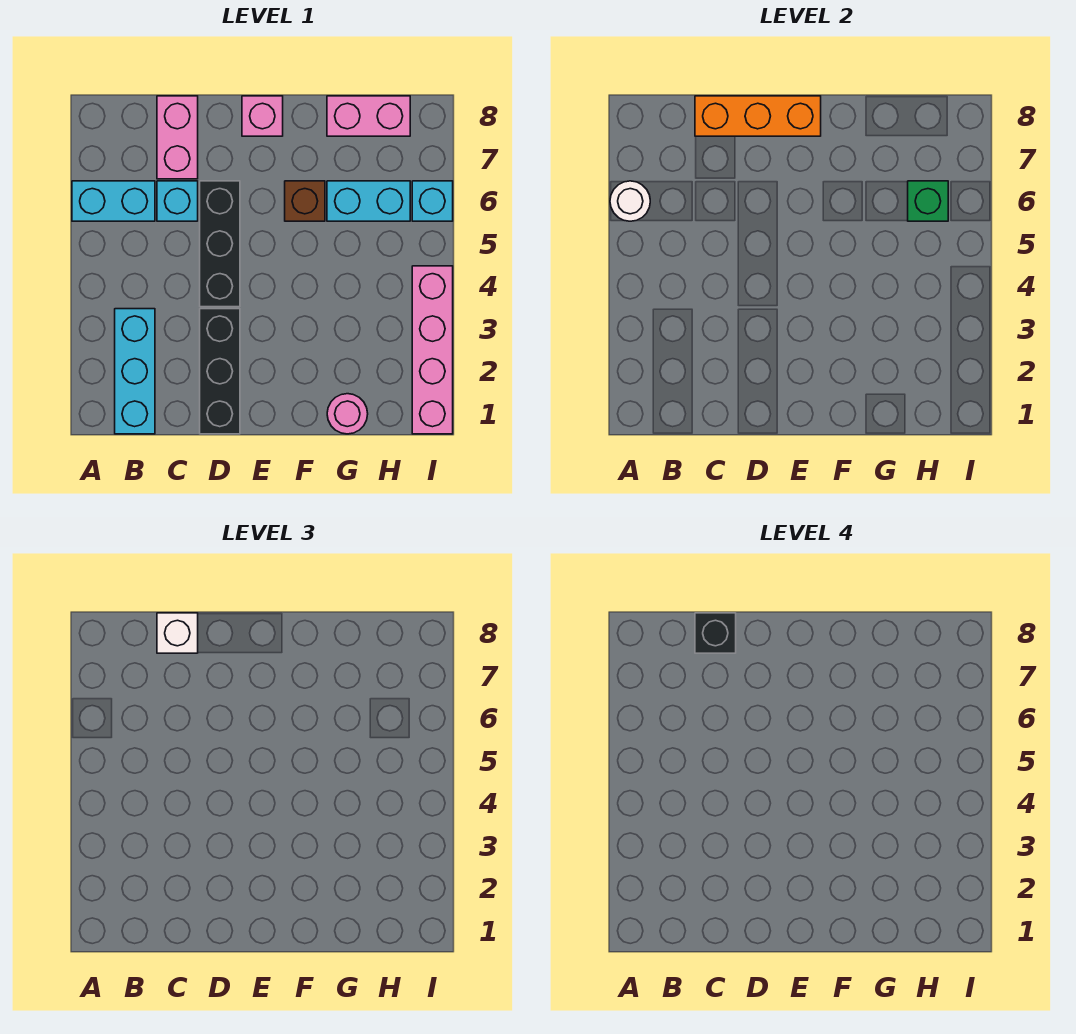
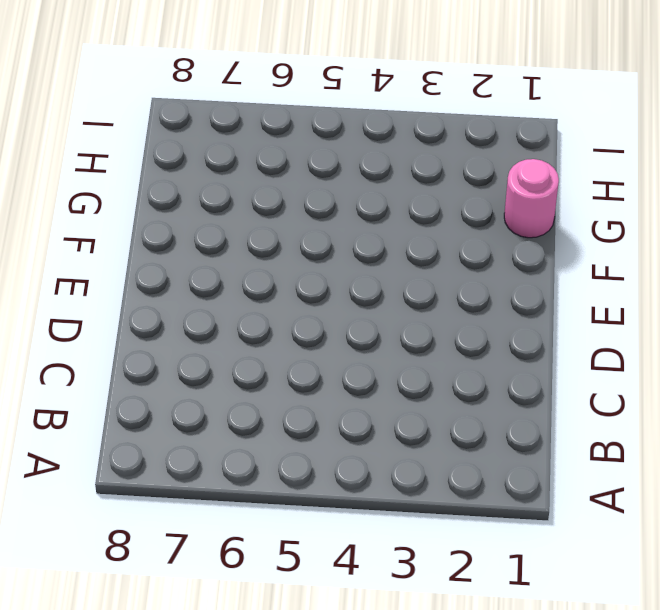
none -> cyan 1x2 brick [72,181,155,221]
none -> cyan 1x3 brick [115,309,155,434]
none -> cyan 1x1 brick [157,181,198,221]

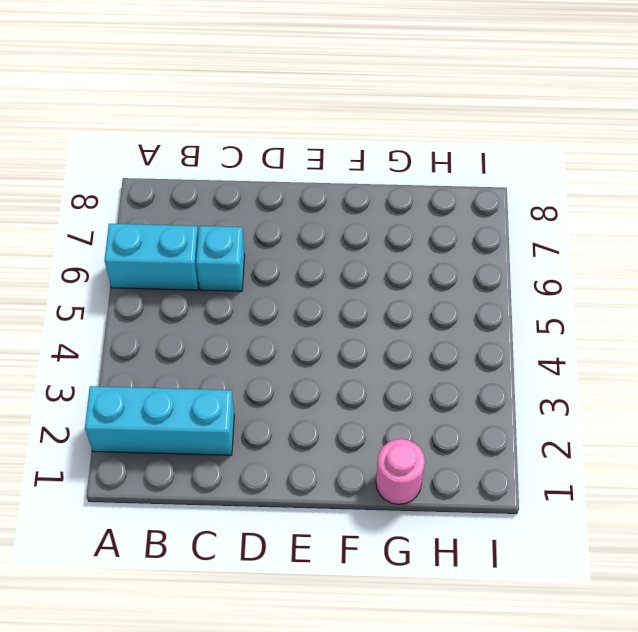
cyan 1x3 brick [85,386,234,455] -> cyan 1x3 brick turned to [115,309,155,434]
none -> pink 1x2 brick [157,96,198,179]
none -> black 1x3 brick [200,309,240,434]
none -> black 1x3 brick [200,181,240,307]

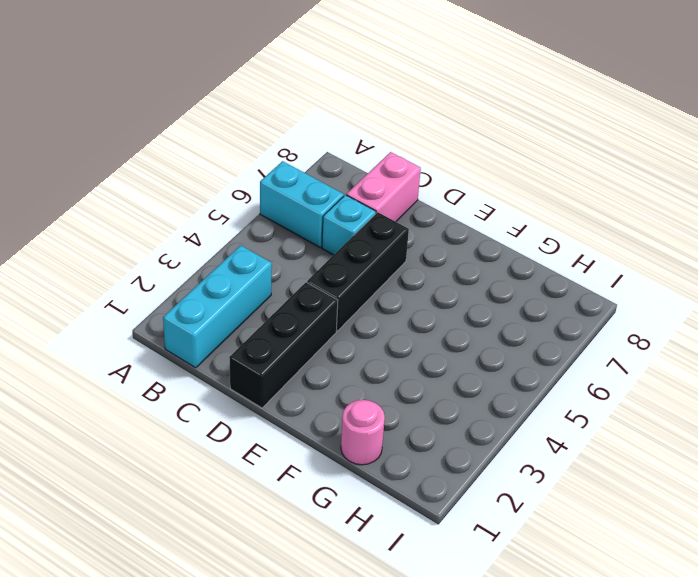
none -> pink 1x1 brick [242,96,283,136]
none -> brown 1x1 brick [285,181,325,221]
none -> cyan 1x2 brick [327,181,410,221]

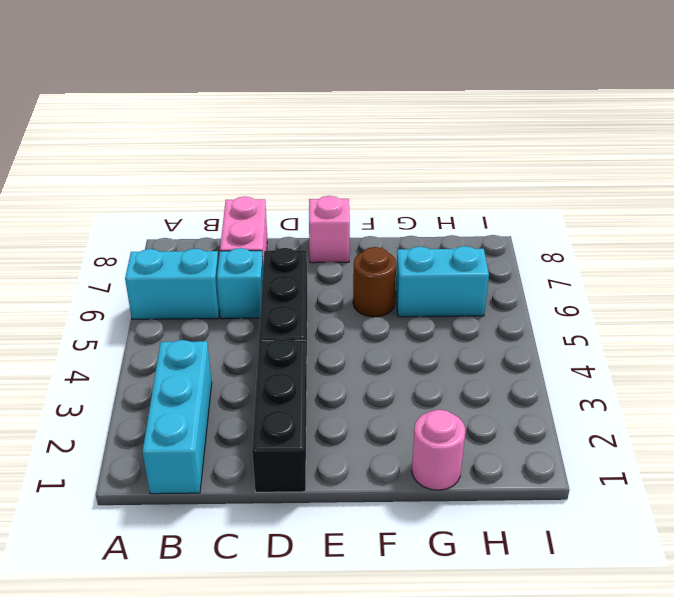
brown 1x1 round brick [353,247,396,317] -> brown 1x1 brick [285,181,325,221]
none -> pink 1x2 brick [327,96,410,136]
none -> pink 1x4 brick [412,266,453,434]
none -> cyan 1x1 brick [412,181,453,221]

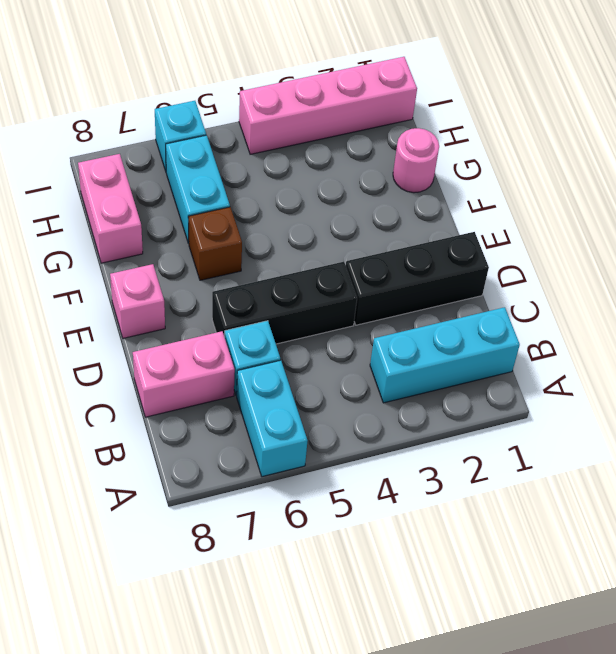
none -> white 1x1 round brick [610,181,650,221]
none -> orange 1x3 brick [695,96,821,136]
none -> green 1x1 brick [908,181,948,221]

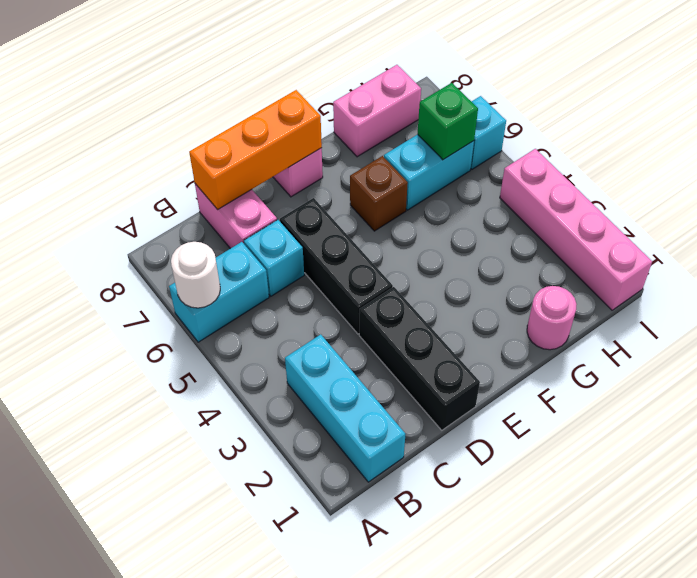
none -> white 1x1 brick [157,613,198,653]
none -> black 1x1 brick [695,613,736,653]

